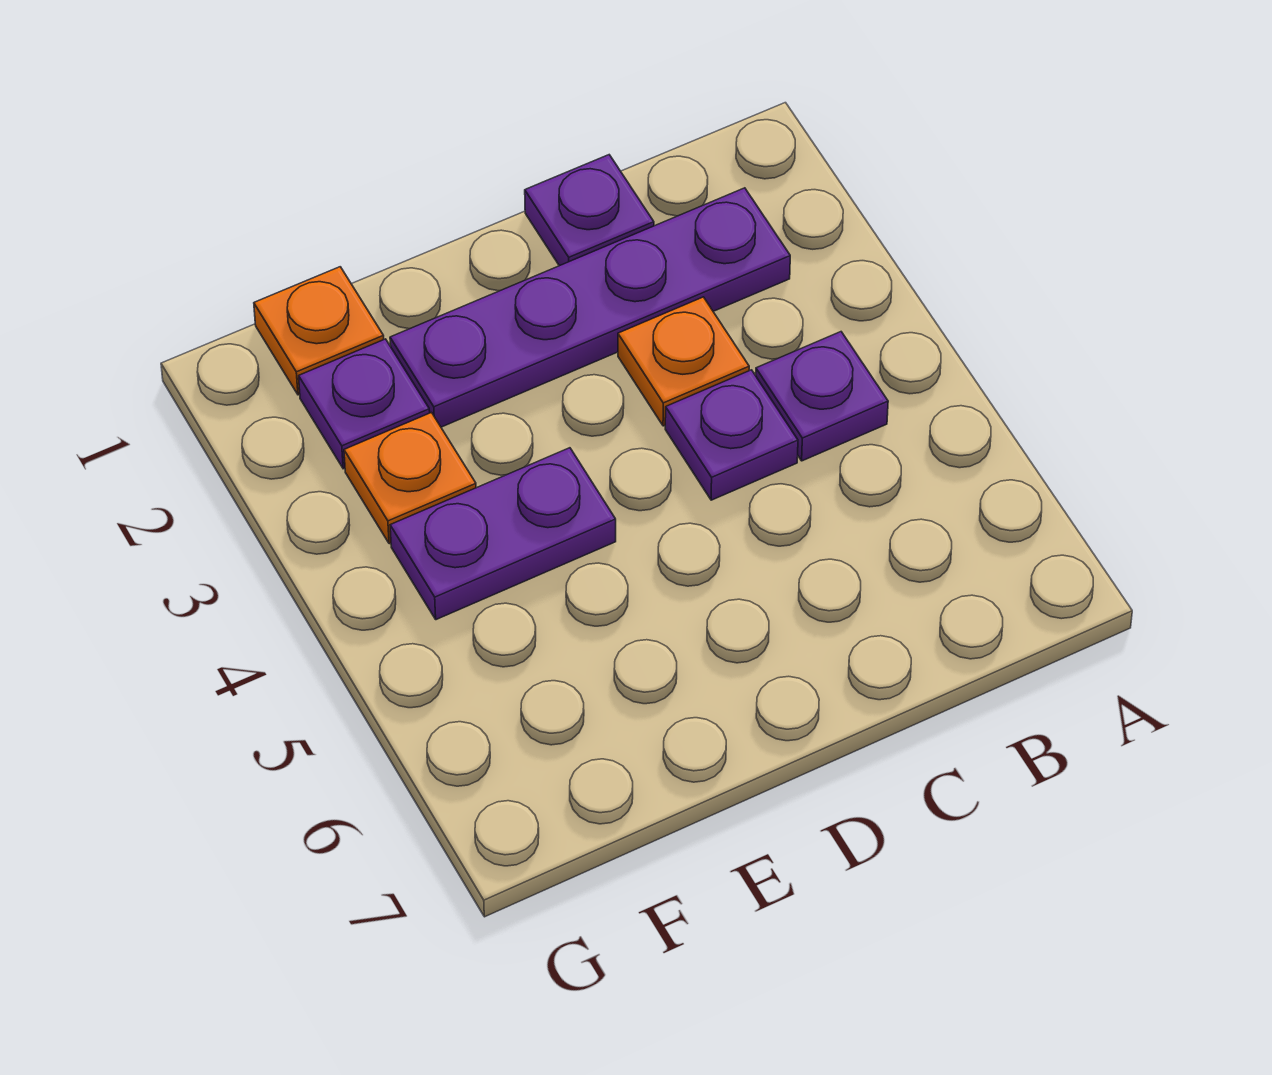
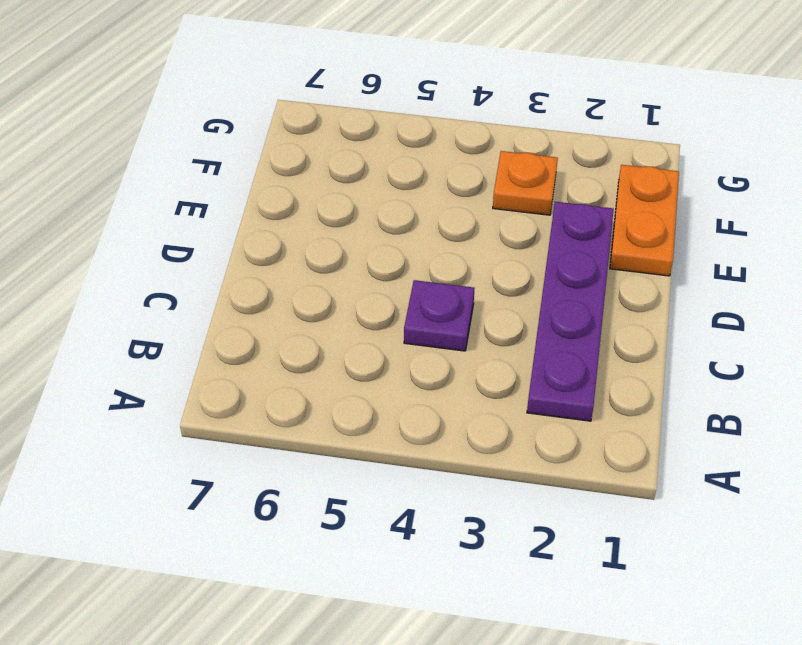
orange 1x2 plate [610,165,679,276] -> orange 1x1 plate [254,267,384,395]
none -> purple 1x1 plate [756,332,888,461]
none -> purple 1x1 plate [525,155,654,266]

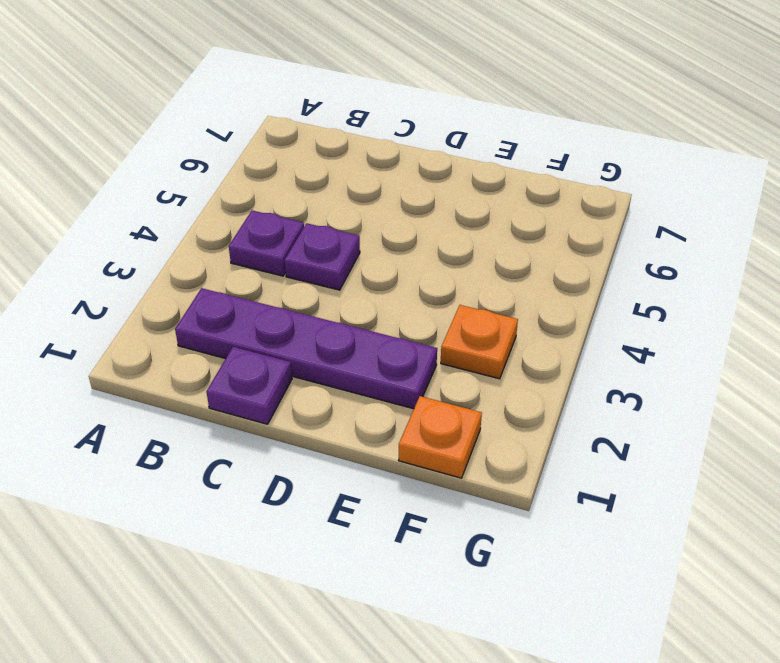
none -> orange 1x1 plate [618,297,749,426]
none -> purple 1x2 plate [390,448,616,620]

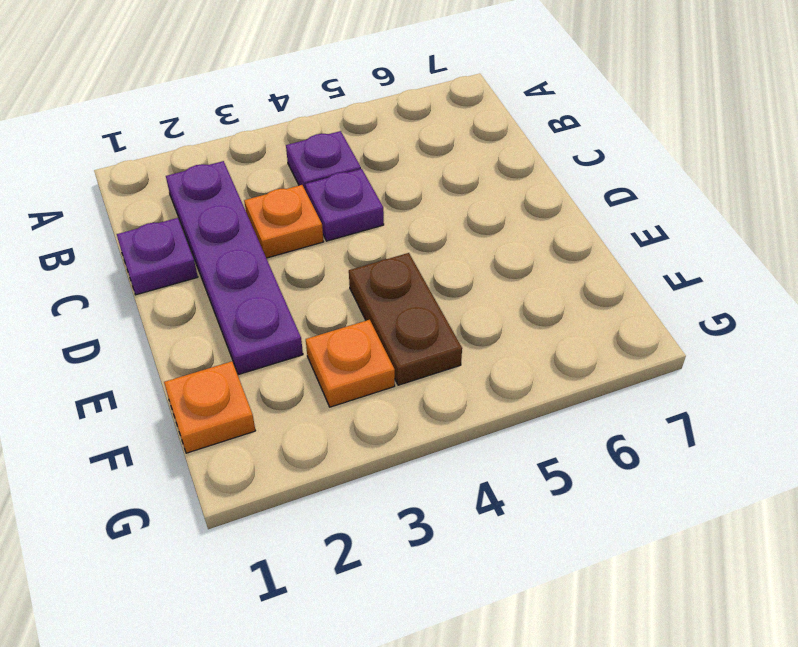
brown 1x2 plate [349,253,462,385] -> purple 1x2 plate [390,448,616,620]
none -> purple 1x1 plate [299,339,430,469]

